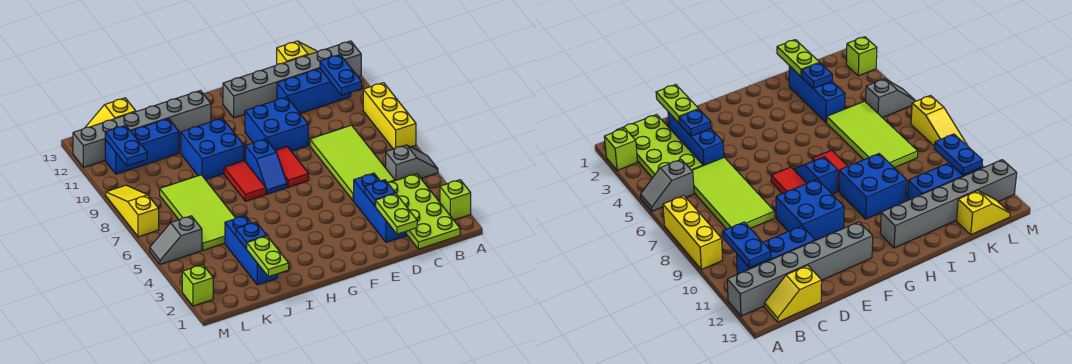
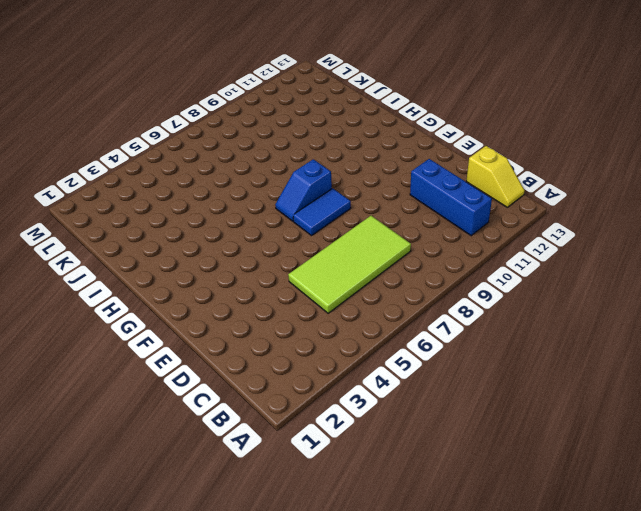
blue 1x2 tile [293,188,351,236] -> red 1x2 tile [275,147,309,187]
none -> lime 1x1 brick [440,180,471,220]
none -> grey 1x2 slope [386,145,438,181]
none -> yellow 1x3 brick [363,83,416,149]

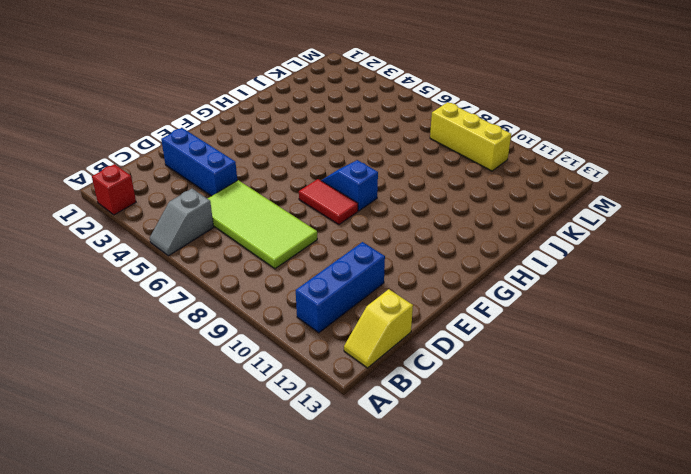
red 1x1 brick [92,164,136,215] -> lime 1x1 brick [440,180,471,220]
yellow 1x3 brick [430,102,511,171] -> yellow 1x3 brick moved to [363,83,416,149]
none -> grey 1x6 brick [223,41,361,118]
none -> lime 2x4 plate [388,174,460,249]
none -> blue 2x2 brick [245,97,308,151]

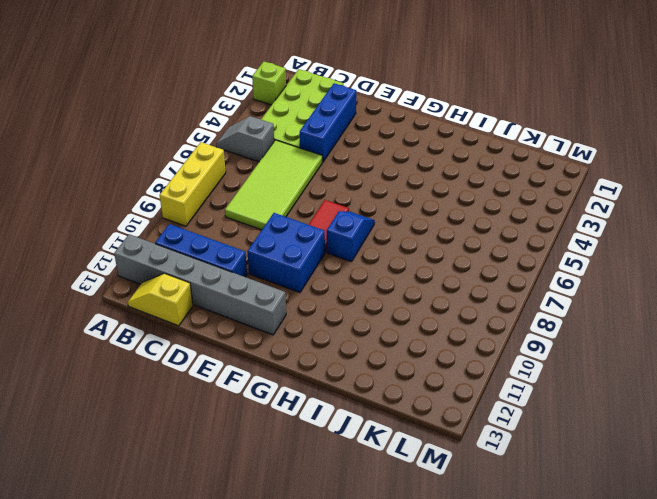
none -> red 1x2 tile [224,161,266,201]
none -> blue 2x2 brick [181,118,244,180]
none -> grey 1x6 brick [73,91,211,167]

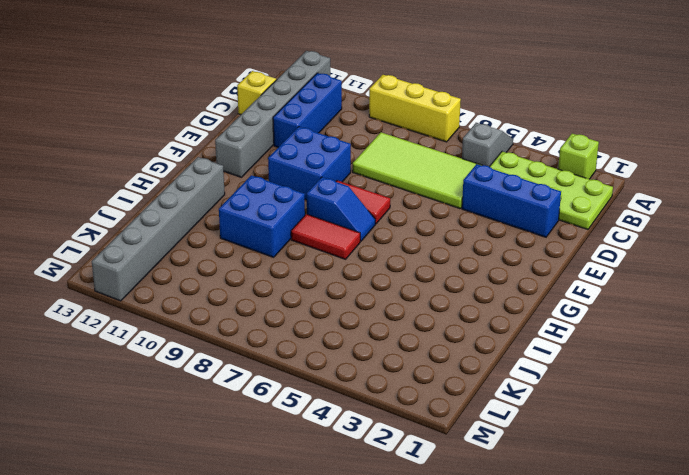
none -> blue 1x3 brick [225,216,278,285]
none -> lime 2x4 tile [160,175,235,250]
none -> blue 1x3 brick [105,119,179,174]

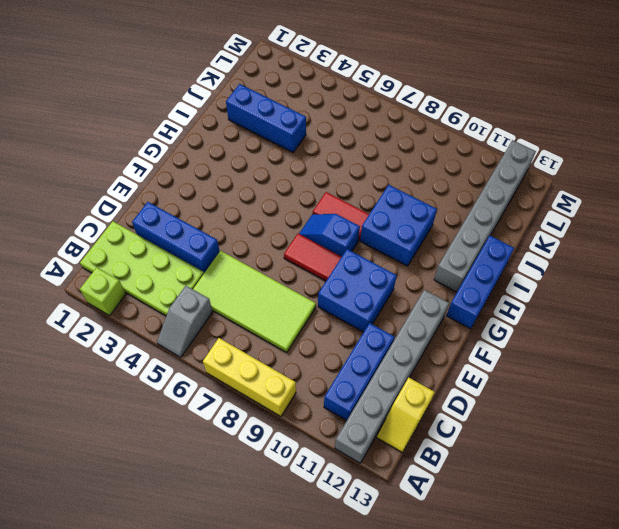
blue 1x3 brick [446,236,514,329] -> blue 1x3 brick moved to [105,119,179,174]
none -> lime 2x4 tile [160,175,235,250]
none -> yellow 1x2 slope [85,98,136,128]
none -> grey 1x2 slope [150,216,202,264]

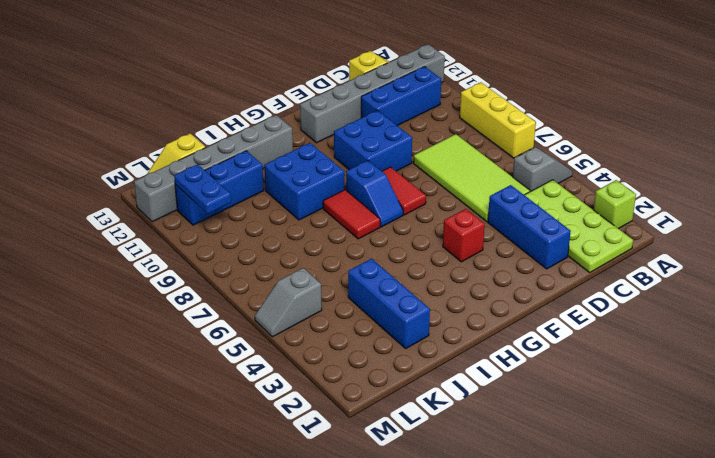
red 1x1 brick [443,209,485,262] -> none
none -> lime 2x4 tile [160,175,235,250]
none -> lime 1x1 brick [182,265,213,306]
none -> yellow 1x3 slope [106,185,159,237]

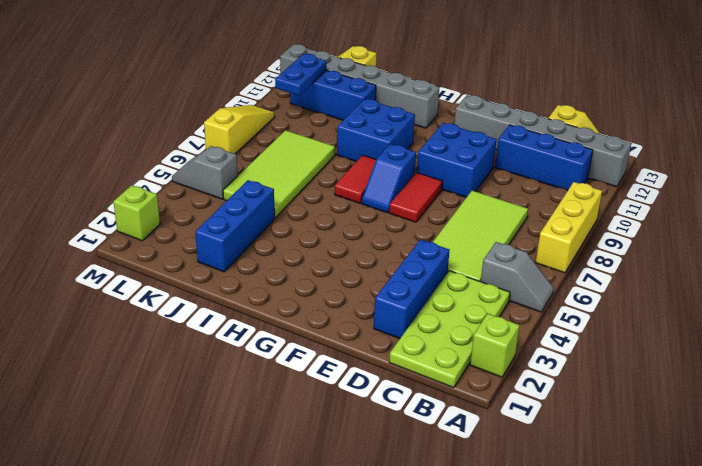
none -> blue 1x2 plate [320,55,362,95]
none -> lime 1x2 plate [376,193,417,234]
none -> blue 1x1 plate [365,180,395,206]

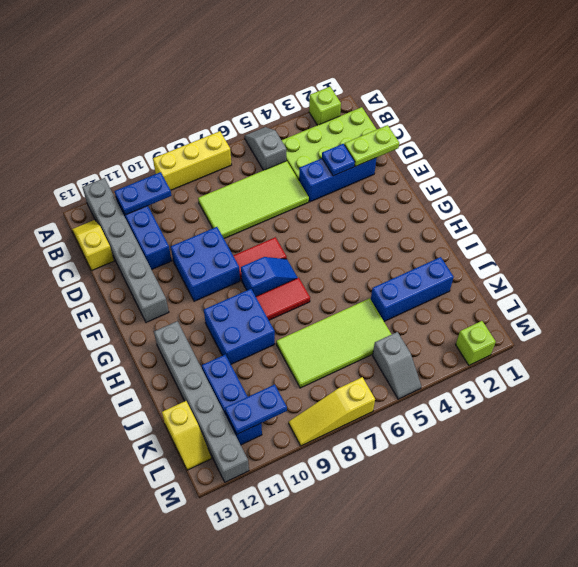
none -> lime 1x2 plate [247,236,289,277]
none -> blue 1x1 plate [236,222,267,249]

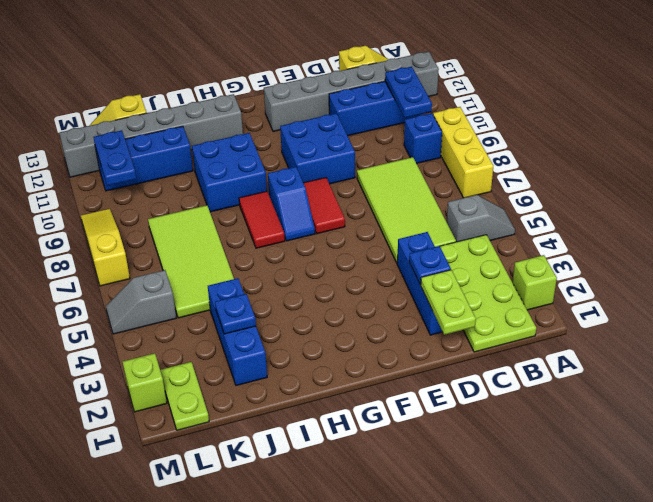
blue 1x1 brick [404,113,442,163] -> none
lime 1x2 plate [160,362,209,430] -> lime 1x2 plate moved to [247,236,289,277]

